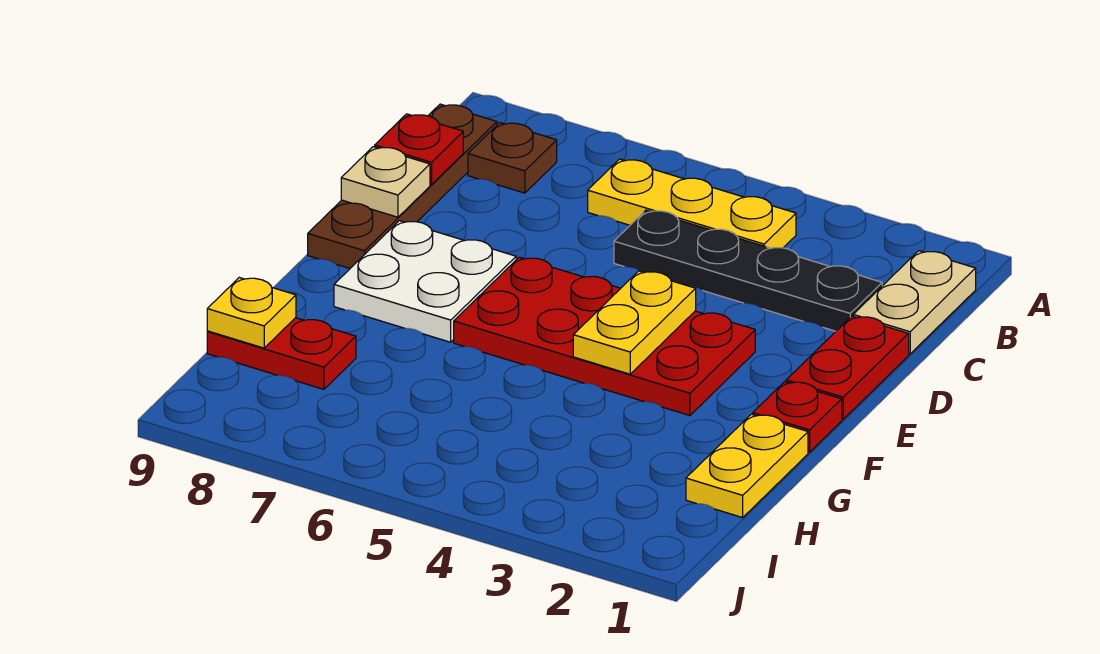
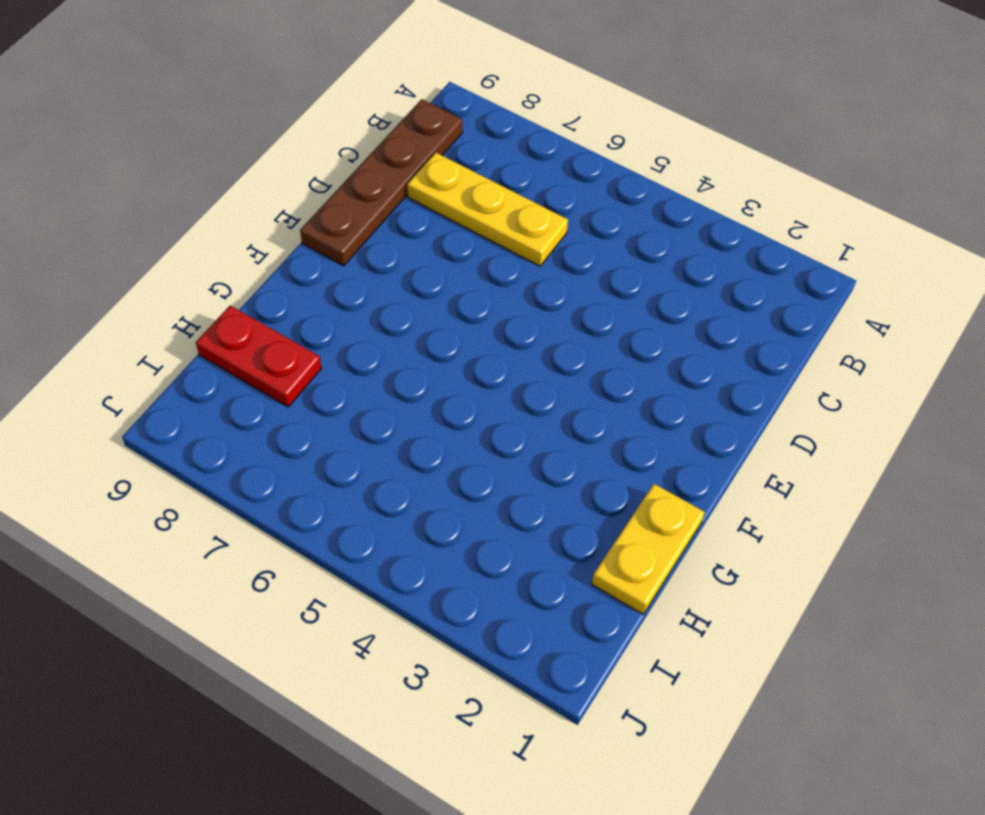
yellow 1x3 plate [407,153,568,266] -> yellow 1x3 plate moved to [588,159,796,248]
none -> tan 1x2 plate [853,251,976,354]
none -> brown 1x1 plate [468,123,557,193]
none -> black 1x4 plate [614,210,882,331]

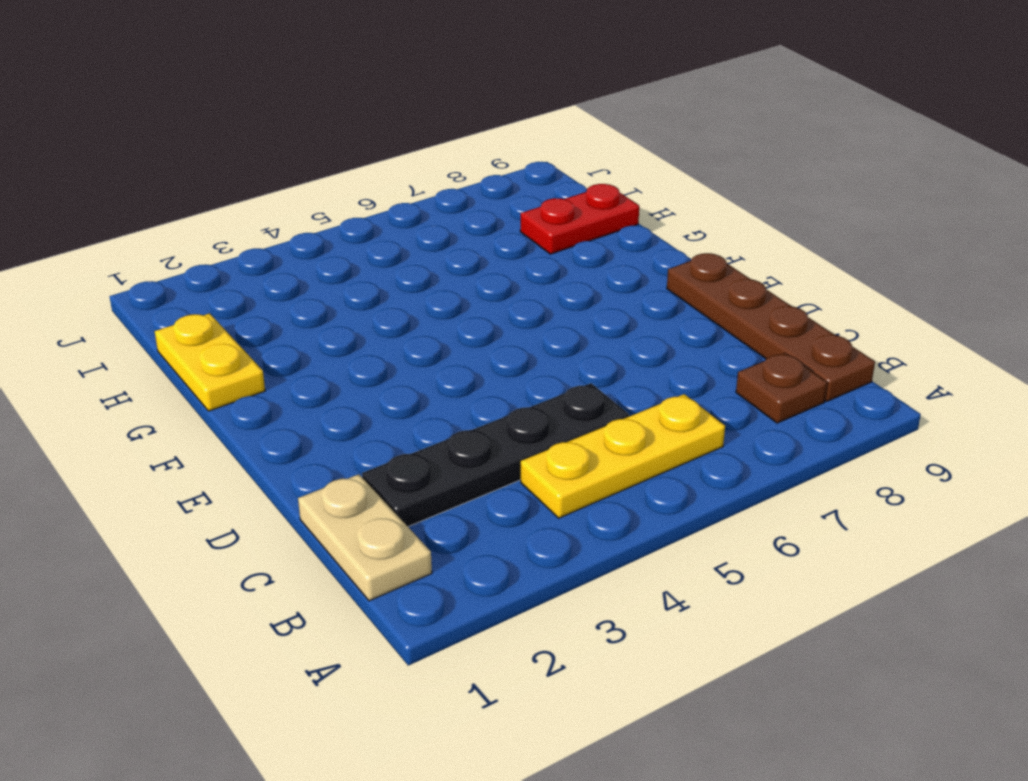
none -> red 1x2 plate [786,316,909,419]
none -> red 2x4 plate [454,257,755,415]
none -> white 2x2 plate [334,221,516,342]

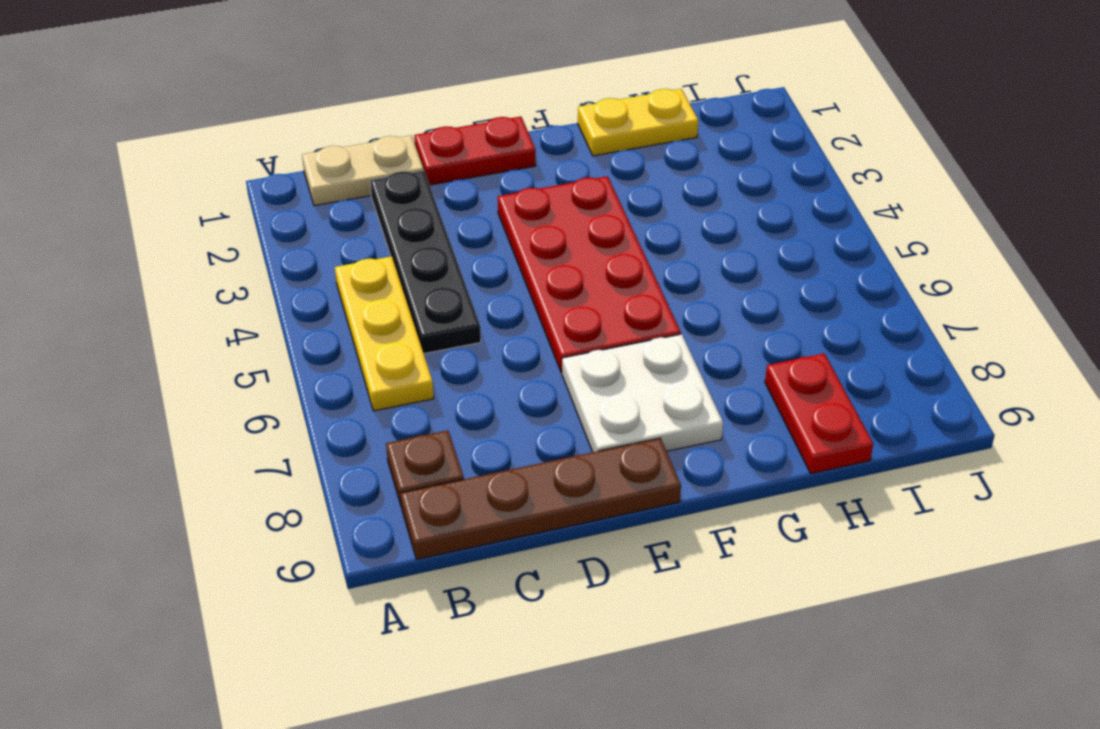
none -> red 1x1 plate [753,382,842,452]
none -> red 1x1 plate [375,114,463,185]
none -> tan 1x1 plate [341,147,430,217]

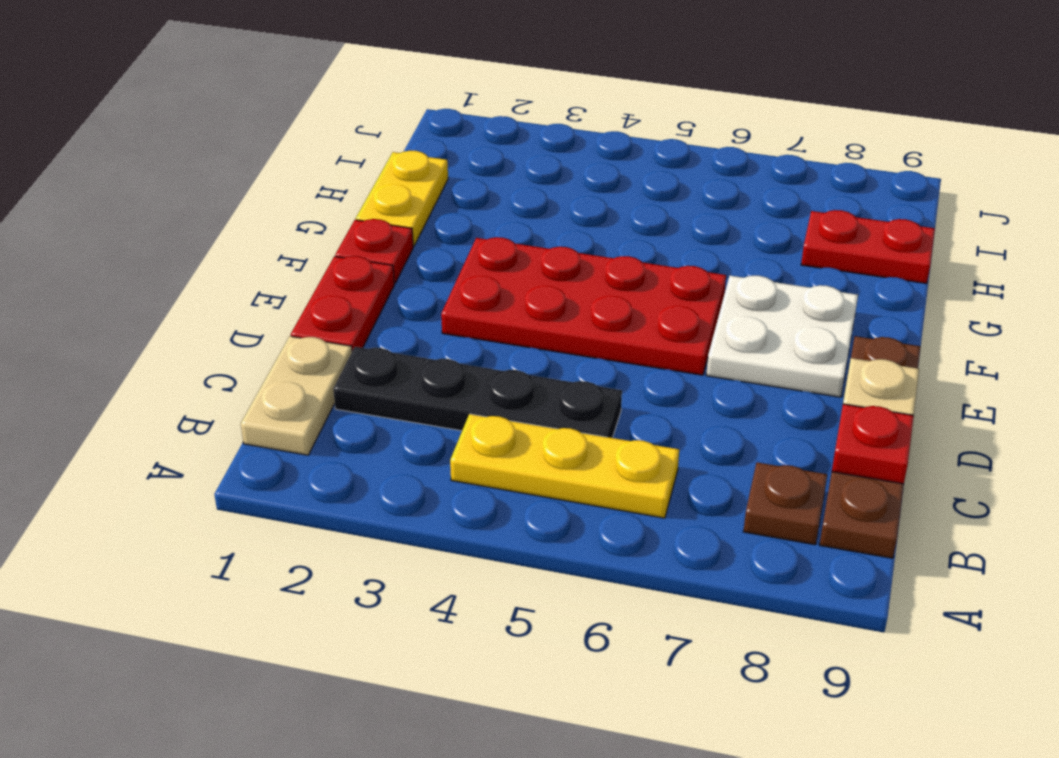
none -> yellow 1x2 plate [573,271,696,374]
none -> yellow 1x1 plate [207,278,296,348]

